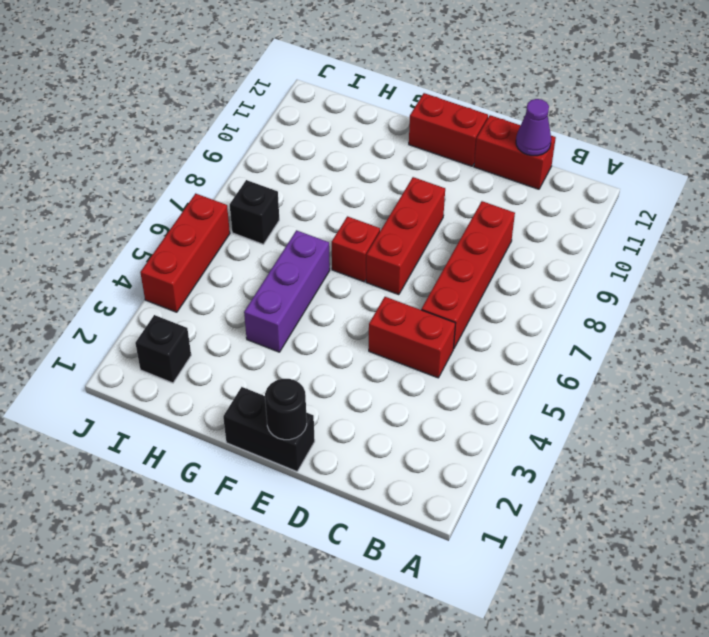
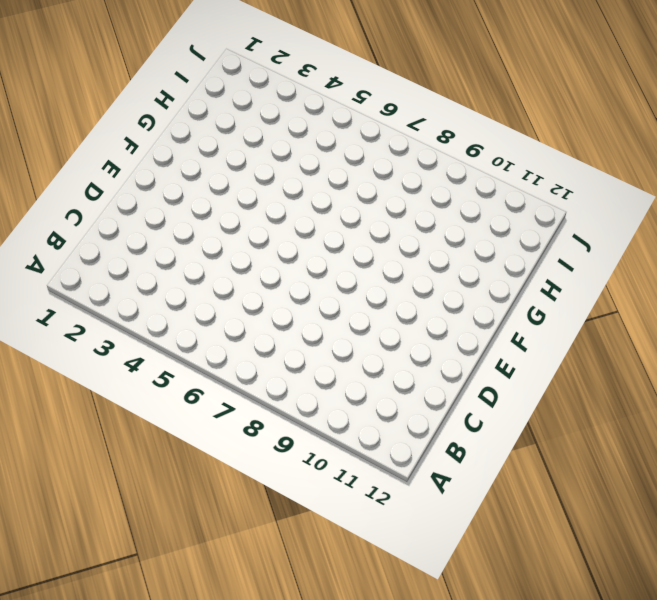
none -> red 1x2 brick [369,297,455,378]
none -> red 1x4 brick [421,201,515,349]
none -> red 1x2 brick [474,115,556,189]

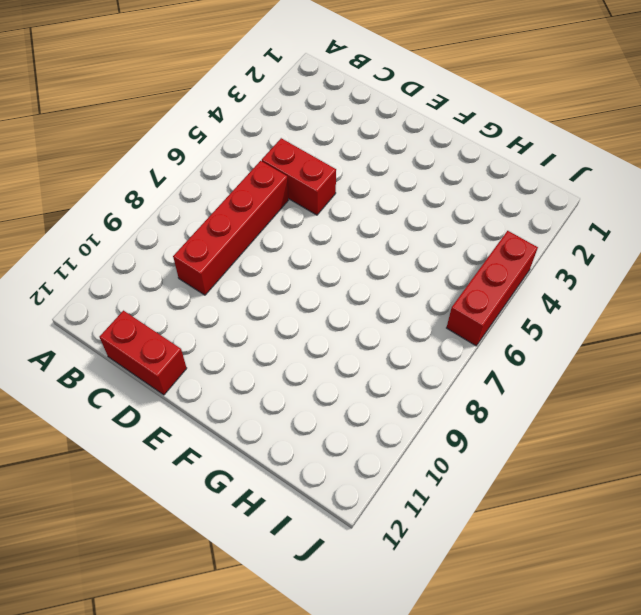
none -> black 1x2 brick [223,387,315,472]
none -> red 1x3 brick [366,177,445,295]
none -> red 1x2 brick [409,93,488,166]

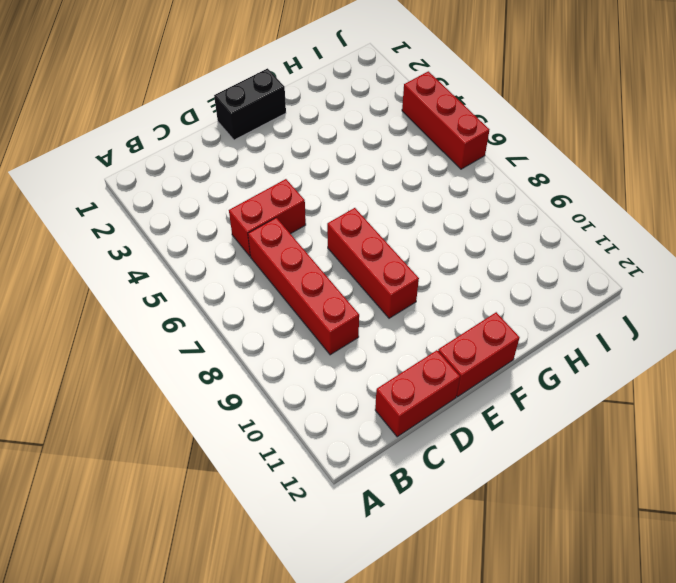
none -> red 1x1 brick [332,216,380,282]
none -> purple 1x3 brick [244,230,330,352]
none -> black 1x1 brick [135,315,191,383]

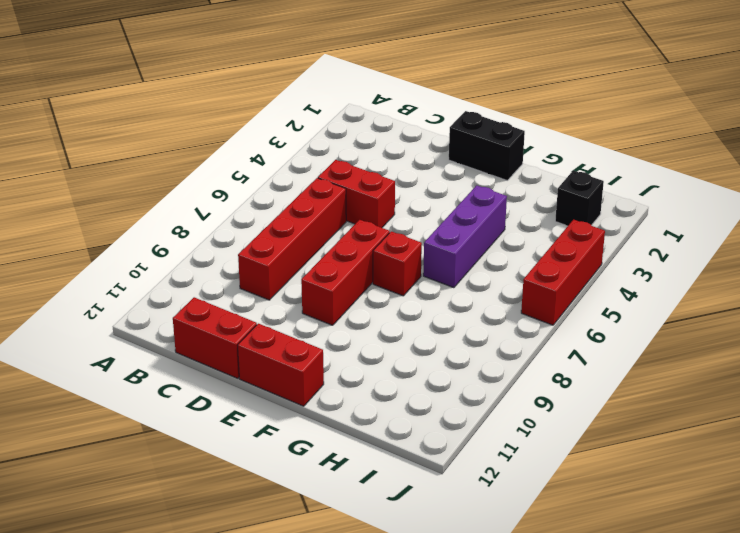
none -> black 1x1 brick [230,180,279,244]
none -> purple 1x1 cone [516,99,551,156]
none -> black 1x1 round brick [265,379,307,440]

